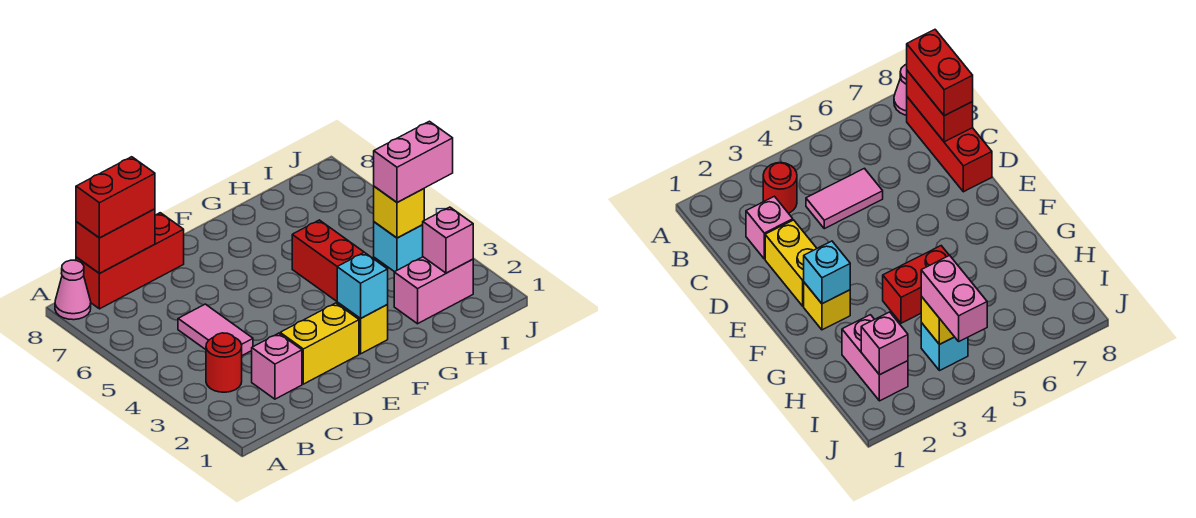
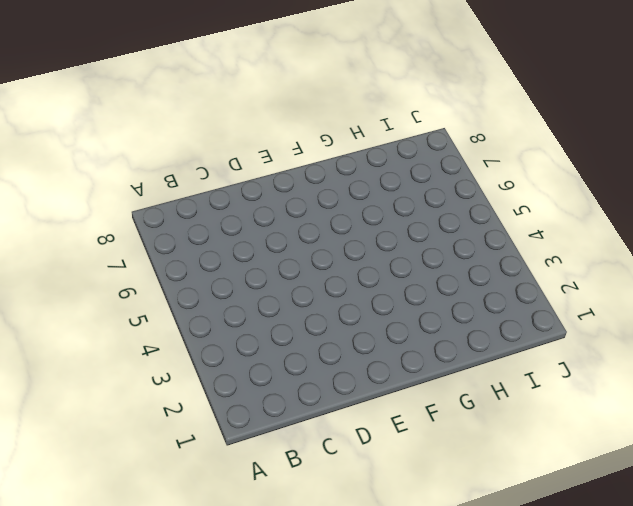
none -> pink 1x1 cone [55,260,91,320]
none -> red 1x1 round brick [206,333,242,392]
none -> red 1x3 brick [76,213,184,309]

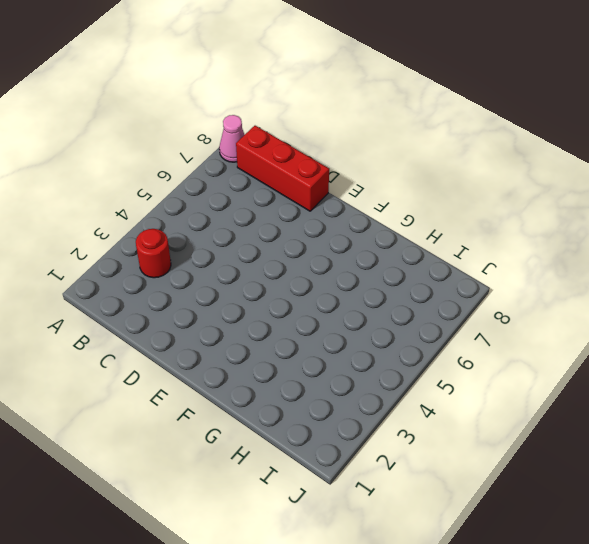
none -> pink 1x1 brick [252,333,302,399]
none -> pink 1x2 tile [178,304,253,355]
none -> yellow 1x2 brick [280,303,359,384]

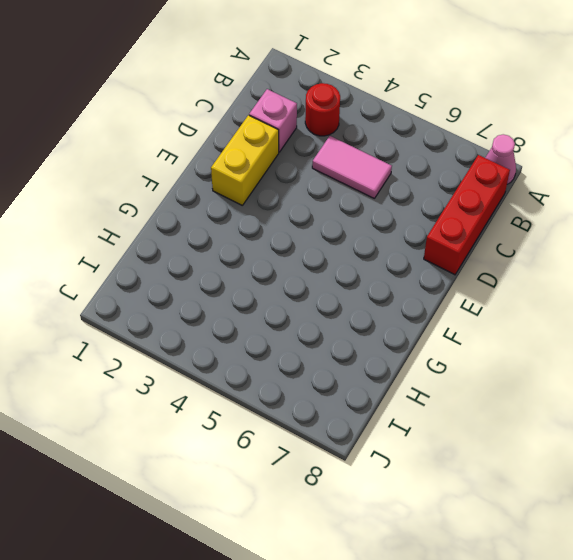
none -> yellow 1x1 brick [337,302,388,354]
none -> red 1x2 brick [292,220,364,301]
none -> pink 1x2 brick [394,257,473,324]

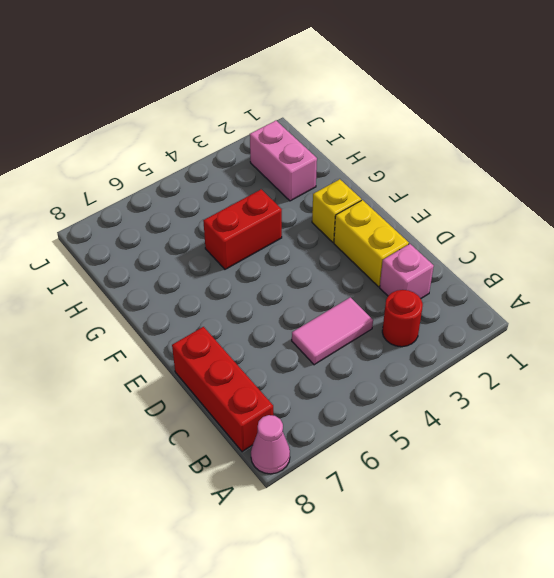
none -> cyan 1x1 brick [374,222,423,272]
none -> red 1x2 brick [76,209,155,274]
none -> cyan 1x1 brick [337,252,388,319]

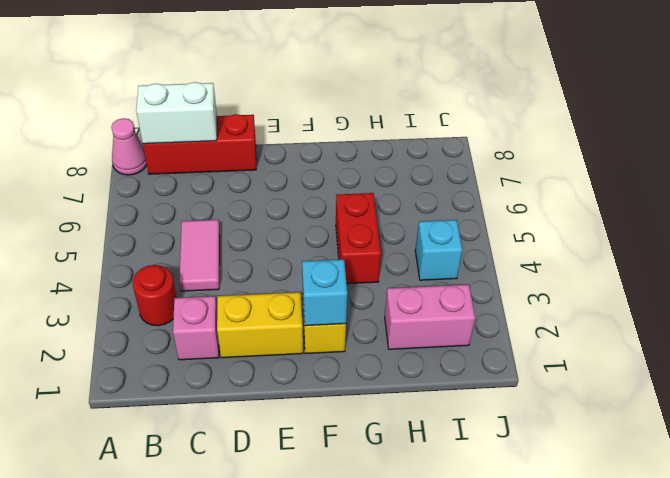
white 1x2 brick [136,82,217,144] -> red 1x2 brick [76,209,155,274]
none -> pink 1x1 brick [423,207,473,273]
none -> yellow 1x1 brick [374,186,424,238]
none -> red 1x2 brick [76,157,155,238]

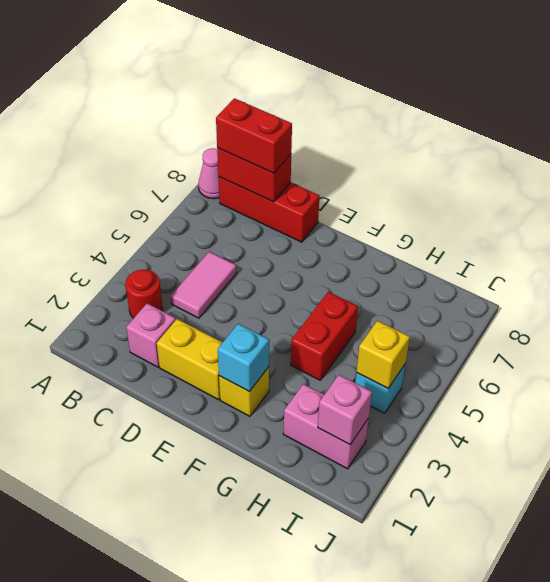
none -> pink 1x2 brick [374,121,453,203]

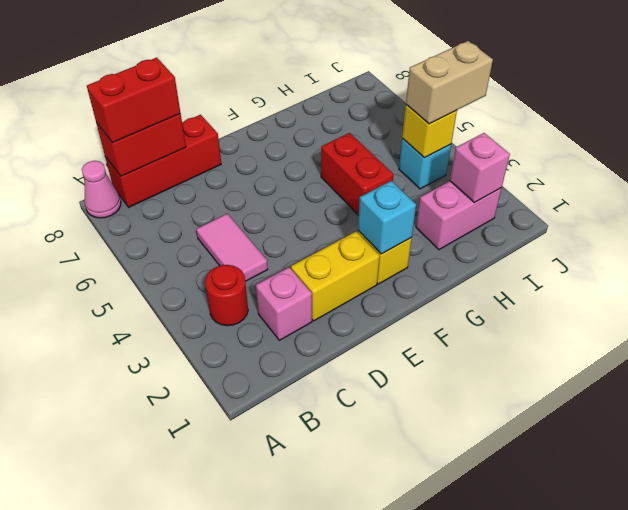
tan 1x2 brick [406,41,493,124] -> pink 1x2 brick [374,121,453,203]

